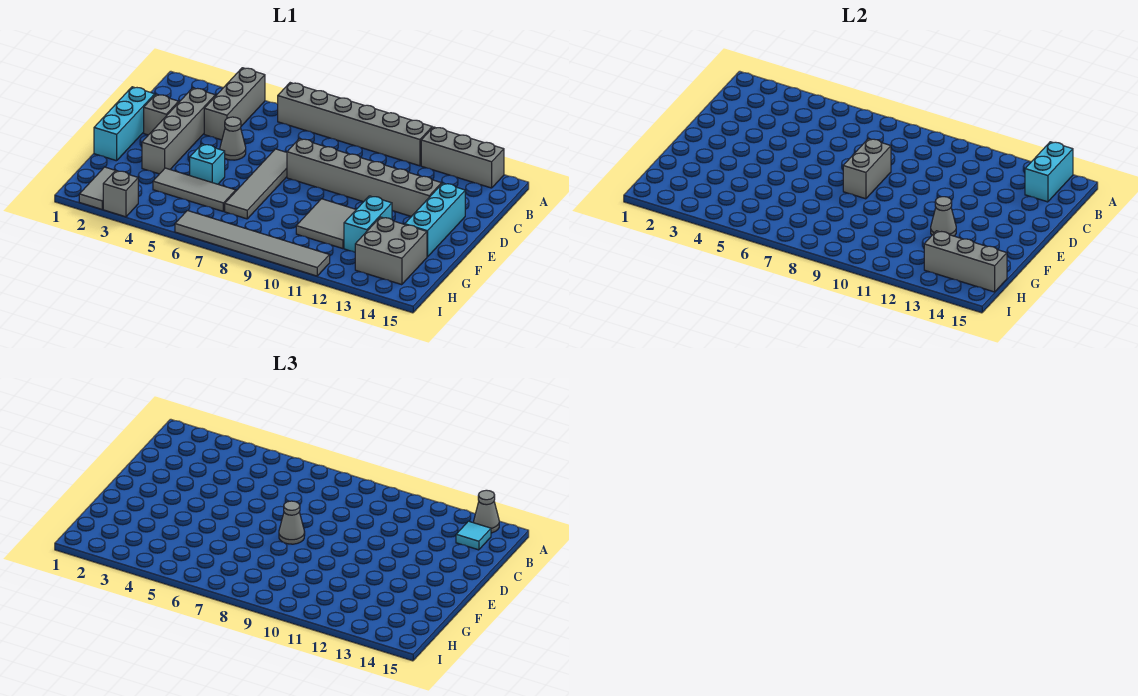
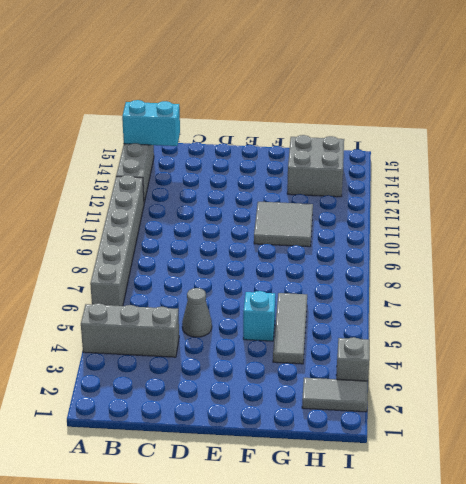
none -> grey 1x4 brick [142,88,215,174]
none -> cyan 1x3 brick [94,87,155,161]
none -> grey 1x1 brick [144,94,179,135]

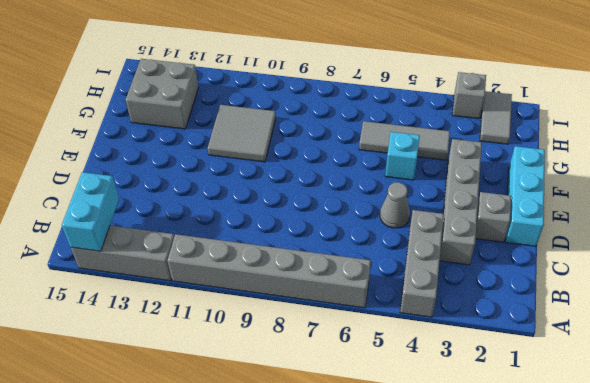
none -> grey 1x4 tile [225,149,287,219]
none -> grey 1x6 brick [287,139,442,217]
none -> cyan 1x3 brick [405,183,465,257]

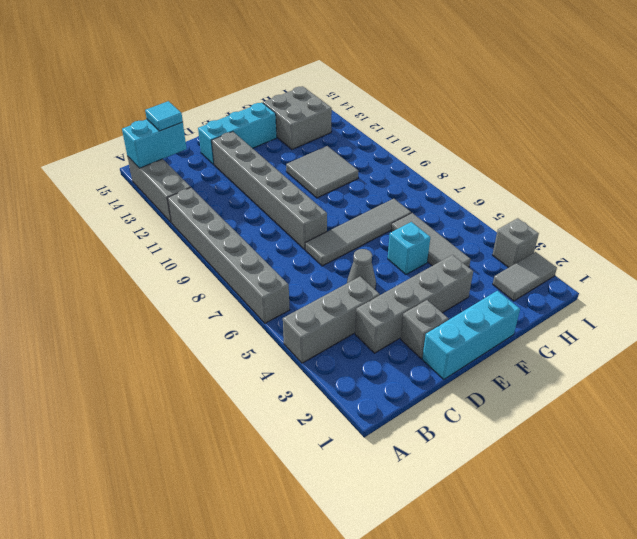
none -> cyan 1x2 brick [344,196,392,252]
none -> grey 1x6 tile [175,211,330,276]
none -> grey 1x2 brick [843,139,891,199]

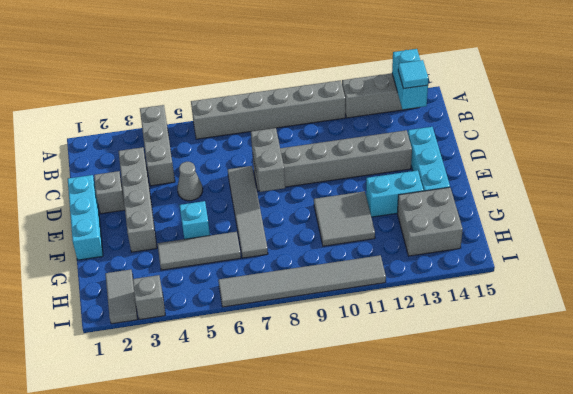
cyan 1x2 brick [366,170,424,217] -> cyan 1x2 brick turned to [344,196,392,252]
none -> grey 1x1 cone [931,197,956,236]
none -> grey 1x3 brick [924,231,1007,292]
none -> grey 1x1 cone [474,490,499,533]

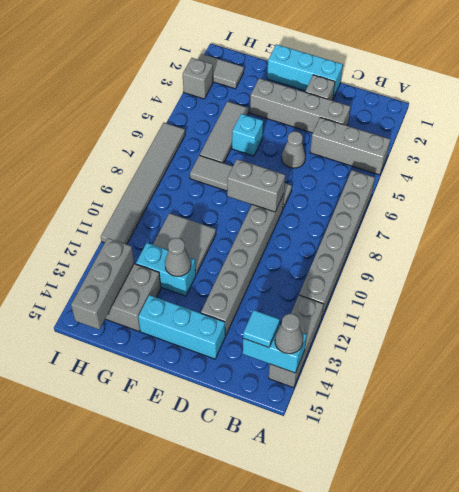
none -> grey 1x1 cone [279,501,305,544]

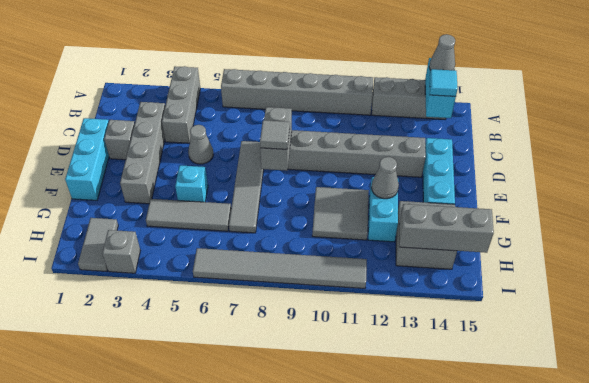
grey 1x1 tile [260,120,290,149] -> grey 1x1 cone [279,501,305,544]

